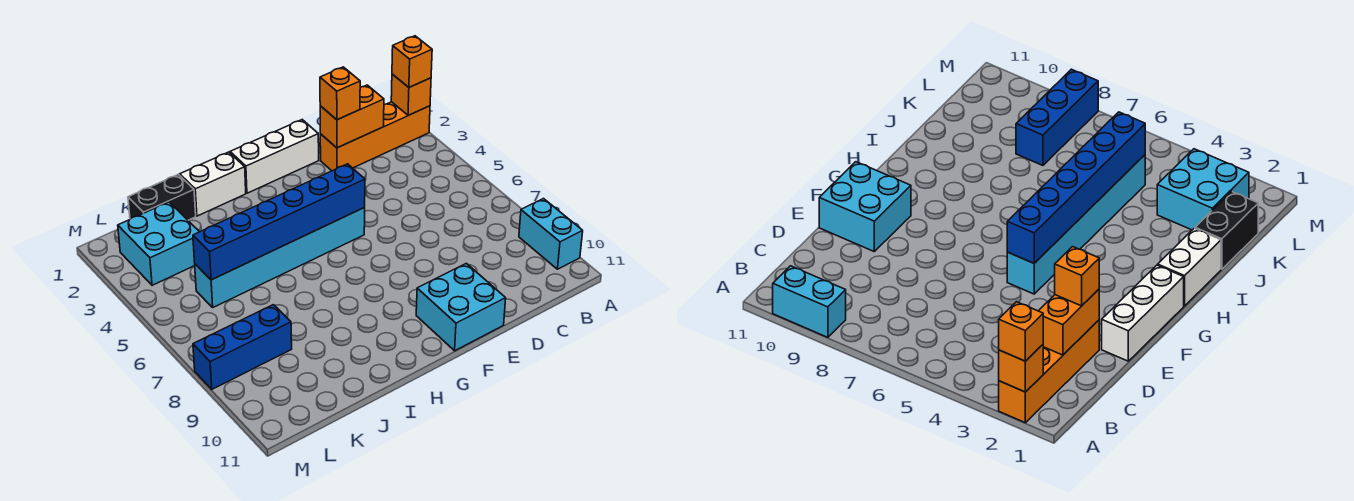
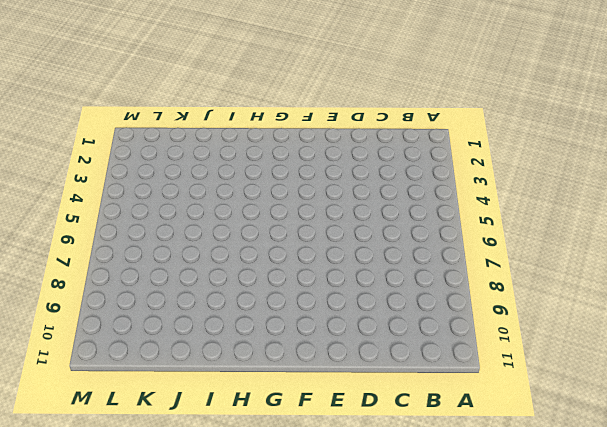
none -> orange 1x4 brick [320,102,430,171]
none -> cyan 1x2 brick [519,199,583,269]
none -> white 1x3 brick [230,120,319,193]

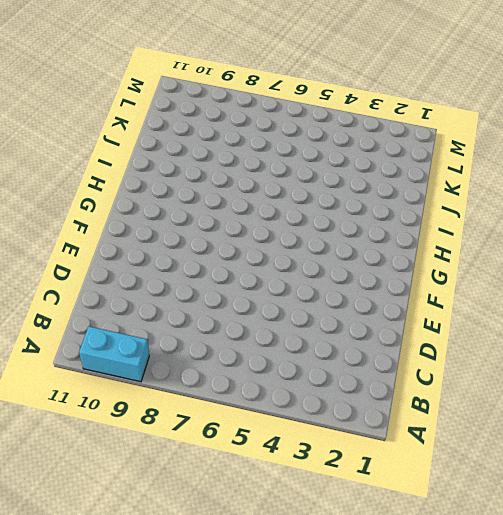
none -> orange 1x4 brick [320,102,430,171]
none -> white 1x3 brick [230,120,319,193]
none -> cyan 2x2 brick [416,263,506,351]

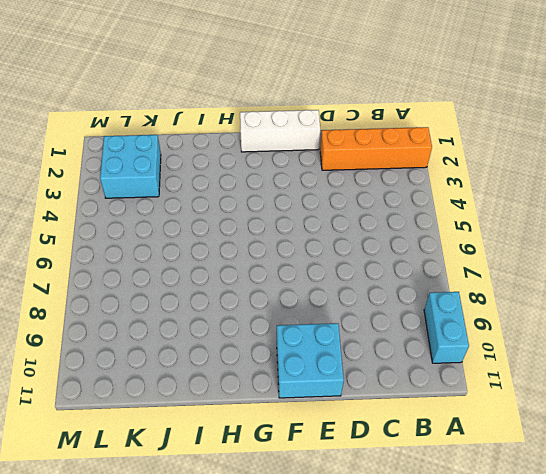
none -> cyan 1x6 brick [195,208,365,307]
none -> white 1x2 brick [180,152,246,216]
none -> black 1x2 brick [128,175,196,220]

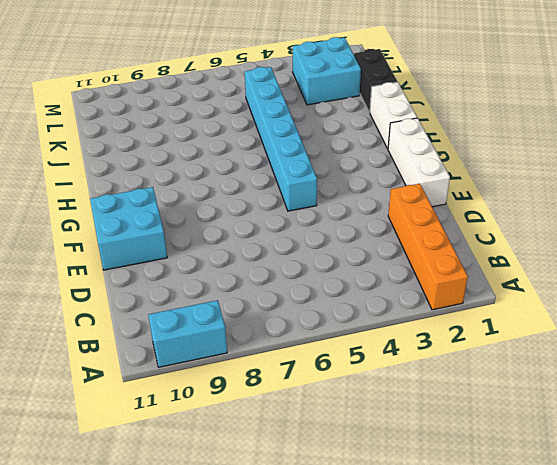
none -> blue 1x3 brick [193,305,292,389]
none -> orange 1x1 brick [391,74,431,115]
none -> orange 1x2 brick [320,85,384,148]

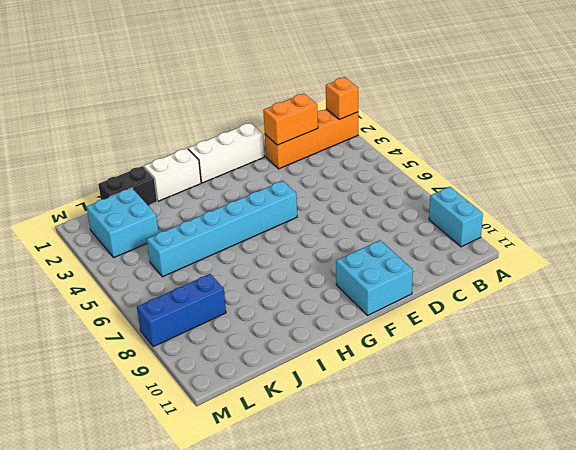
none -> blue 1x6 brick [193,164,365,280]
none -> orange 1x1 brick [392,36,432,87]
none -> orange 1x1 brick [320,67,360,120]

